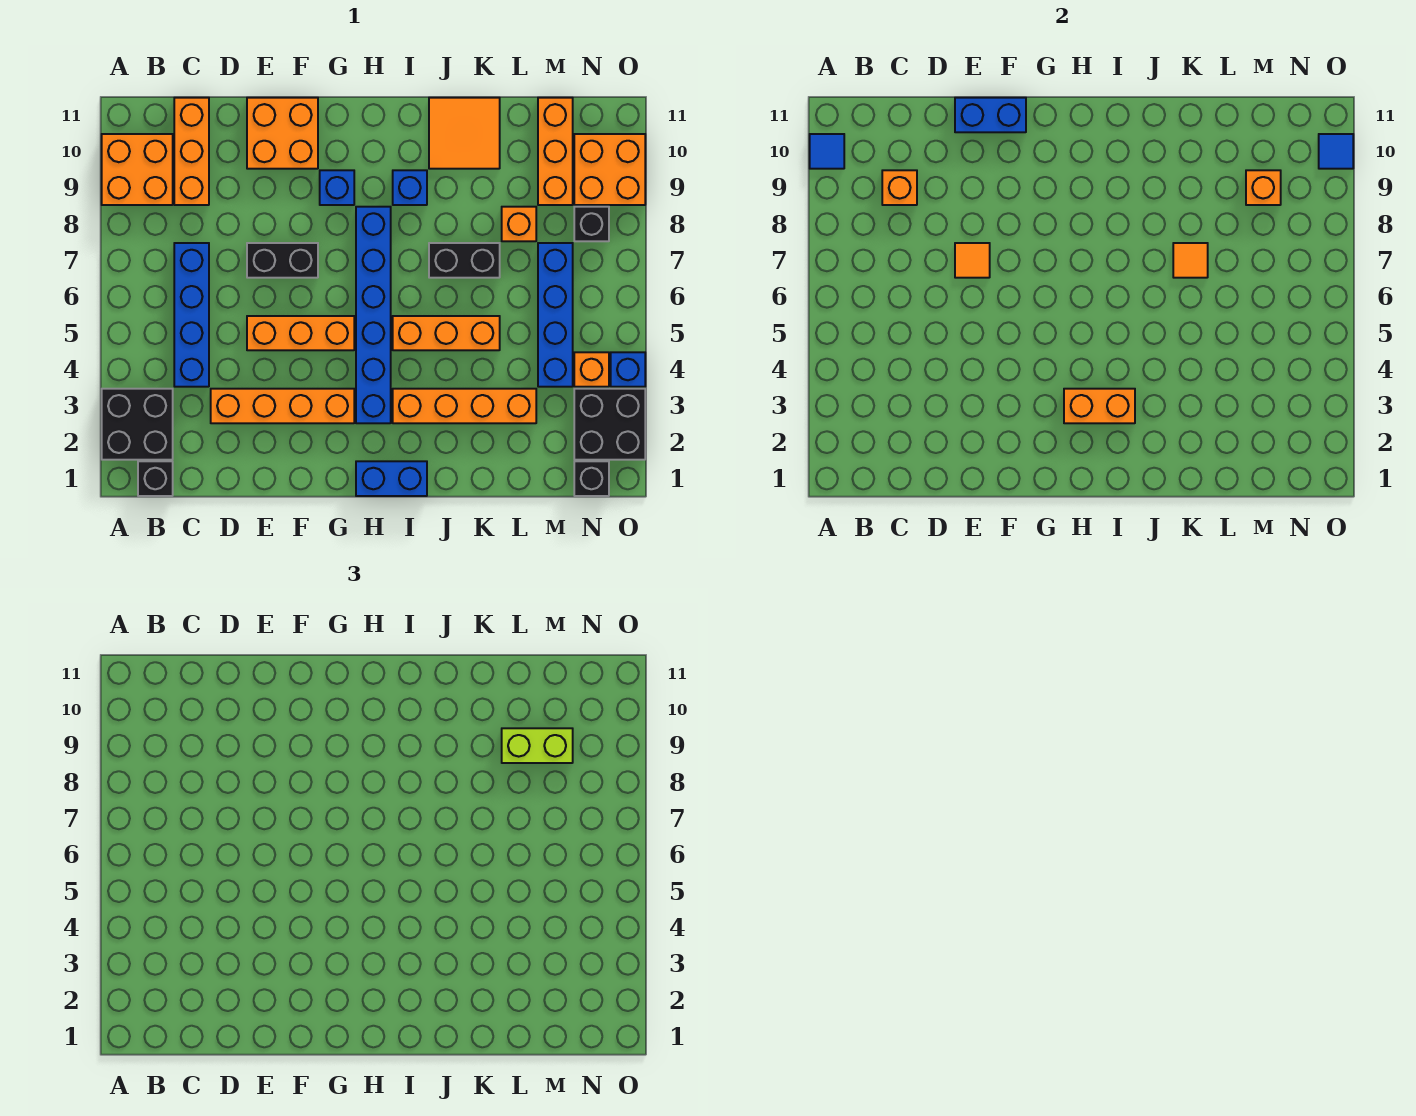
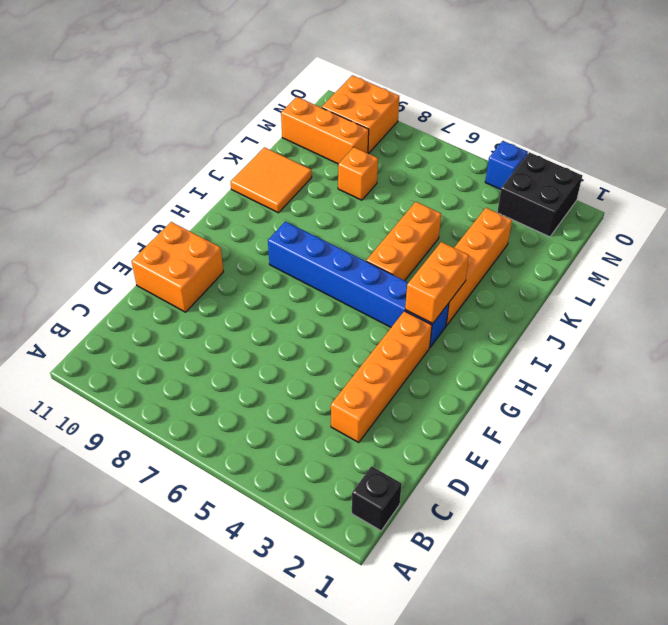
none -> black 2x2 brick [102,389,173,460]
none -> orange 2x2 brick [102,134,173,205]
none -> blue 1x4 brick [174,243,209,387]
none -> orange 1x3 brick [174,98,209,205]

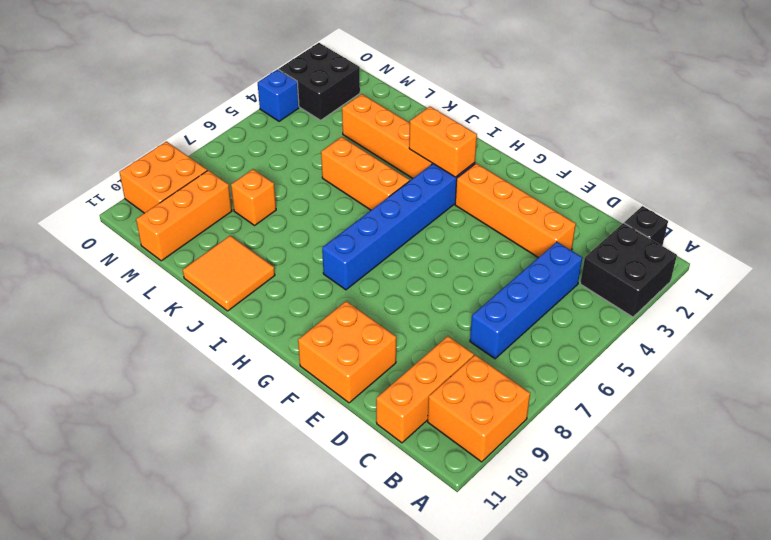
none -> orange 1x3 brick [247,316,354,350]
none -> black 1x2 brick [247,243,318,278]
none -> blue 1x1 brick [320,170,354,205]
none -> blue 1x2 brick [356,461,427,496]

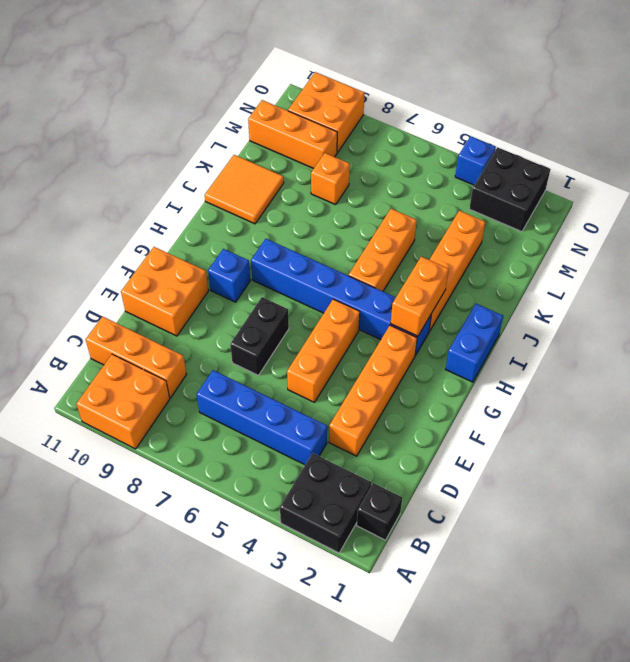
none -> blue 1x1 brick [393,170,427,205]
none -> black 1x2 brick [429,243,500,278]
none -> blue 1x4 brick [538,243,573,387]
none -> black 1x1 brick [574,461,609,496]

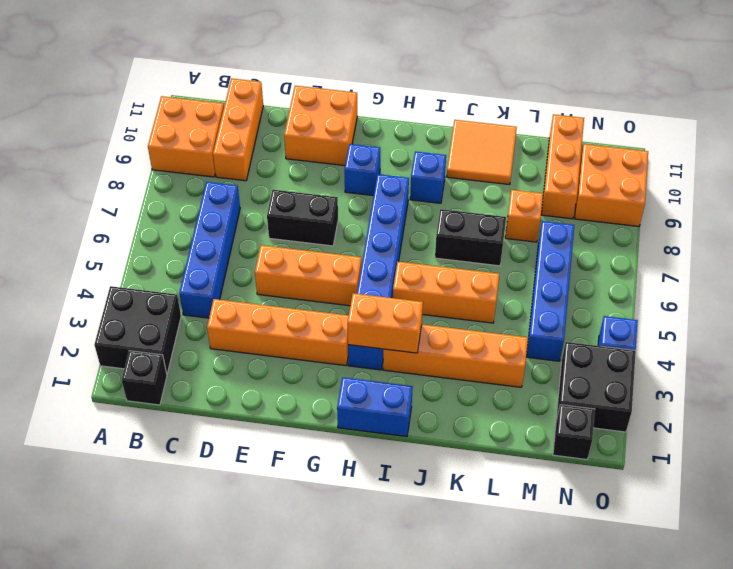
none -> orange 1x1 brick [574,352,609,387]
none -> black 1x1 brick [574,207,609,241]
none -> blue 1x1 tile [810,134,844,169]
none -> orange 1x1 brick [882,170,917,205]

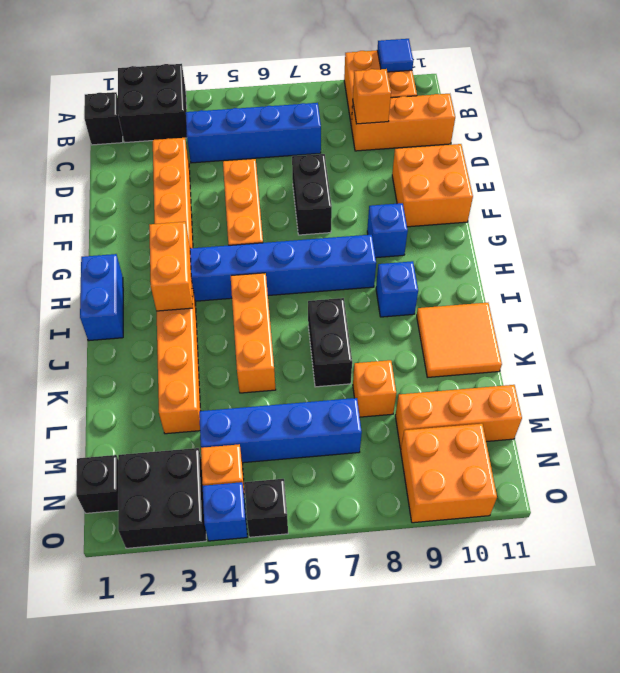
black 1x1 brick [244,479,288,537] -> black 1x1 brick moved to [574,207,609,241]
none -> orange 1x1 tile [955,243,990,278]
none -> blue 1x2 brick [955,98,1026,132]
none -> orange 1x1 tile [1173,243,1208,278]
none -> orange 1x1 brick [1246,170,1281,205]

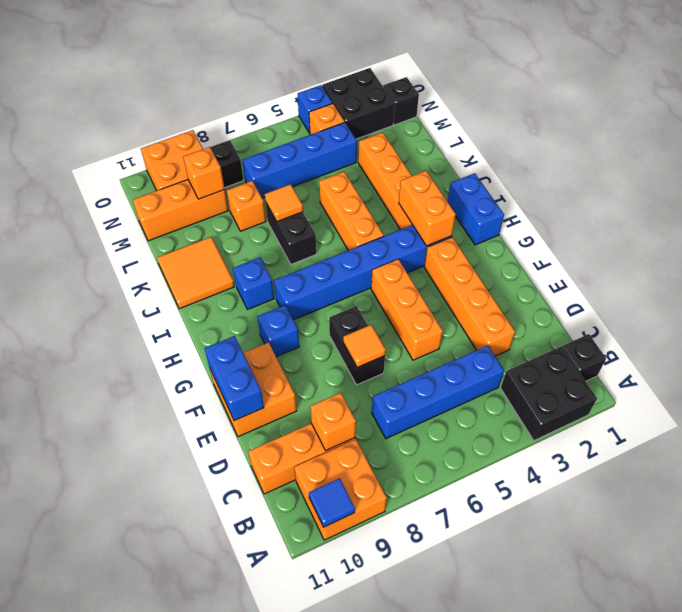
none -> blue 1x1 tile [1319,134,1353,169]
none -> lime 1x2 brick [502,728,573,763]

